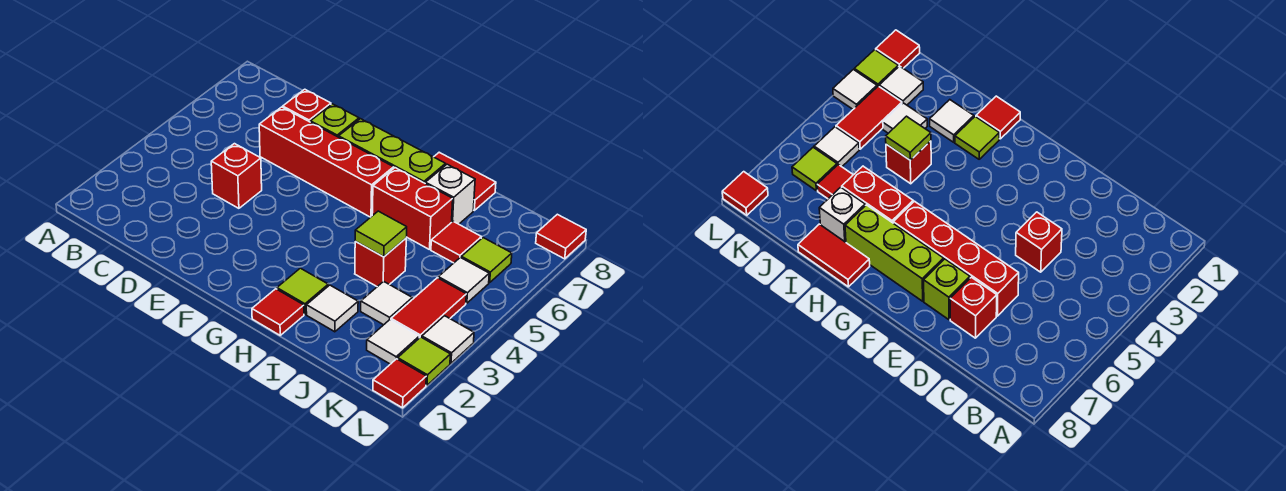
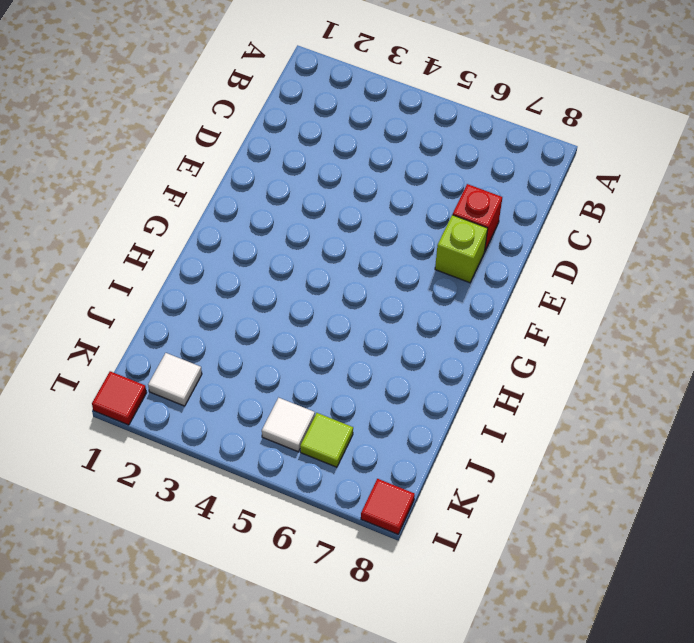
none -> red 1x1 brick [211,144,262,208]
none -> red 1x4 brick [259,107,394,217]
none -> lime 1x3 brick [339,119,446,183]

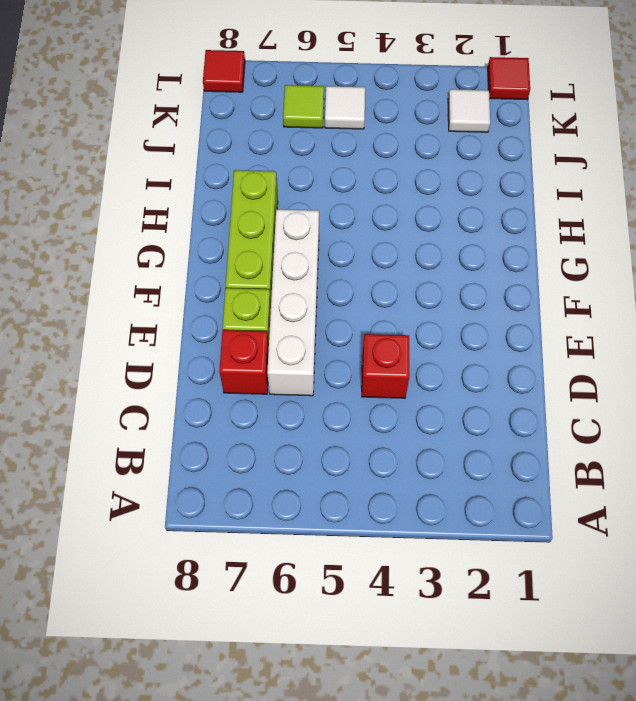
white 1x4 brick [267,209,319,396] -> red 1x4 brick [259,107,394,217]
none -> red 1x1 tile [252,289,304,335]
none -> lime 1x1 tile [277,268,328,314]
none -> red 1x2 brick [372,168,453,250]

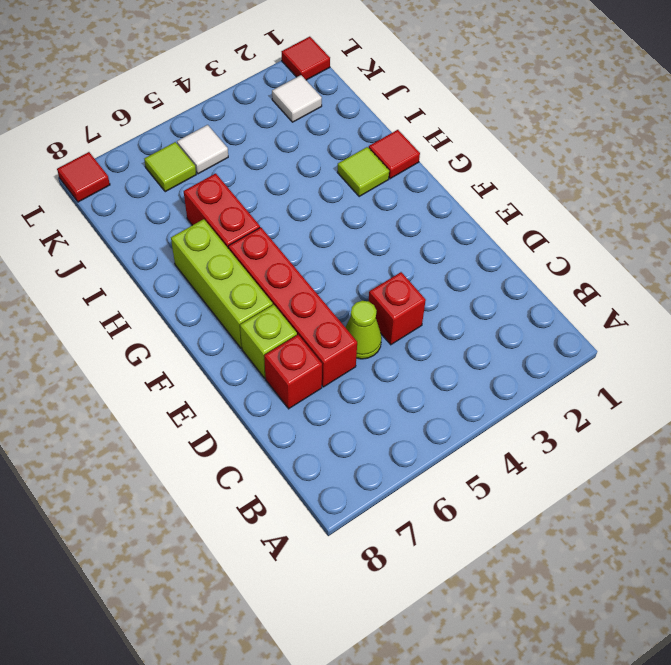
lime 1x1 cone [345,301,382,359] -> none
none -> red 1x2 tile [434,152,496,210]
none -> white 1x1 tile [306,285,358,332]
none -> red 1x1 brick [355,238,406,287]

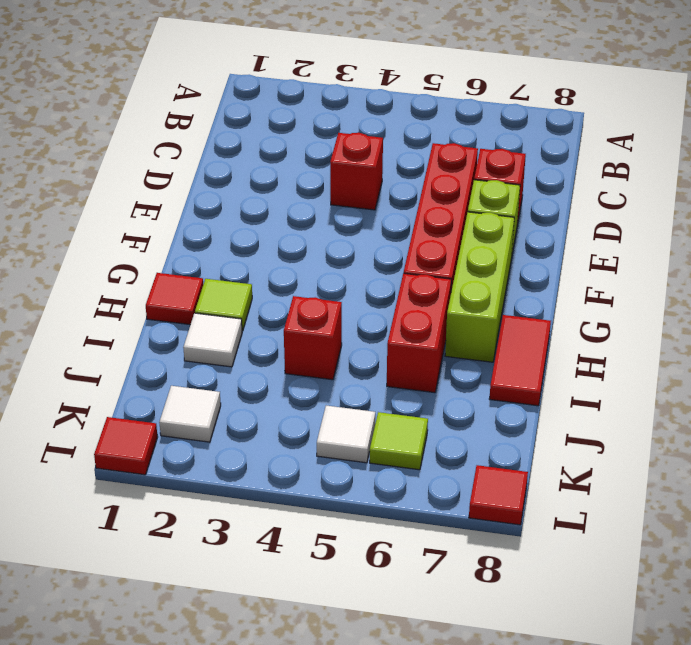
none -> white 1x1 brick [425,164,475,224]
none -> white 1x1 tile [361,281,412,325]
none -> red 1x1 tile [431,221,481,263]

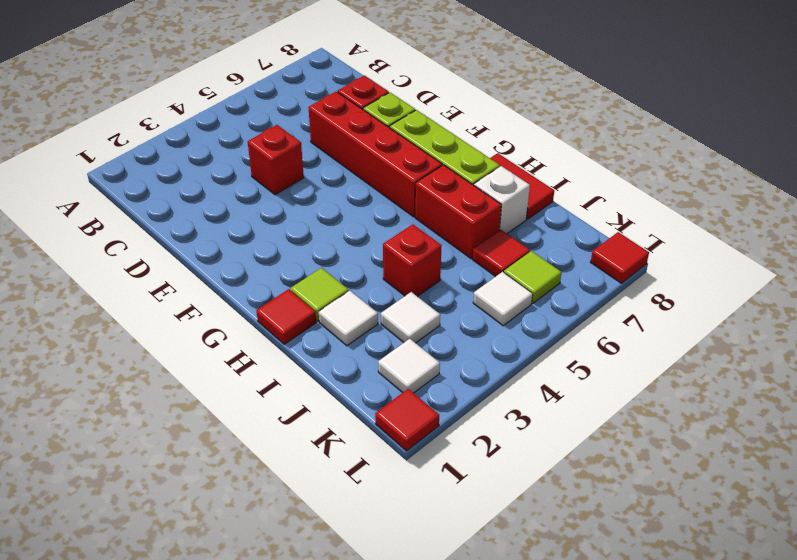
none -> red 1x2 tile [391,278,466,338]
none -> lime 1x1 tile [398,337,450,385]
none -> white 1x1 tile [422,316,474,363]

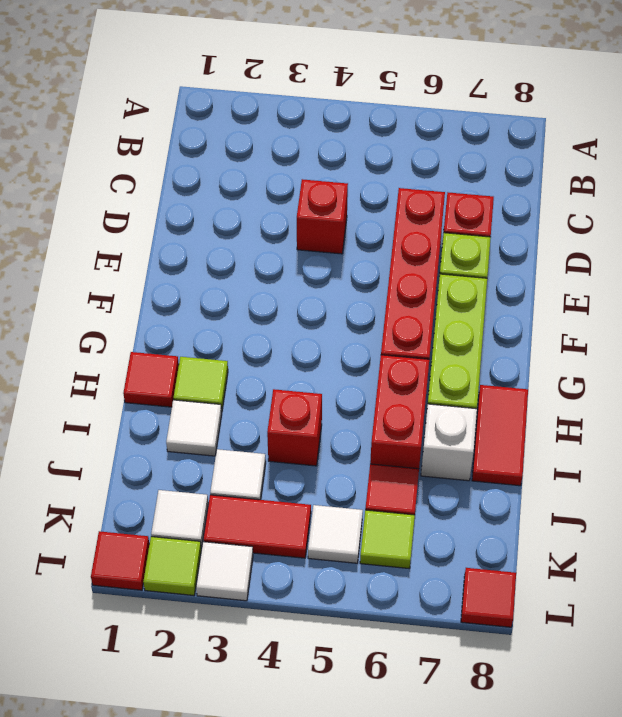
none -> lime 1x1 tile [355,211,407,257]

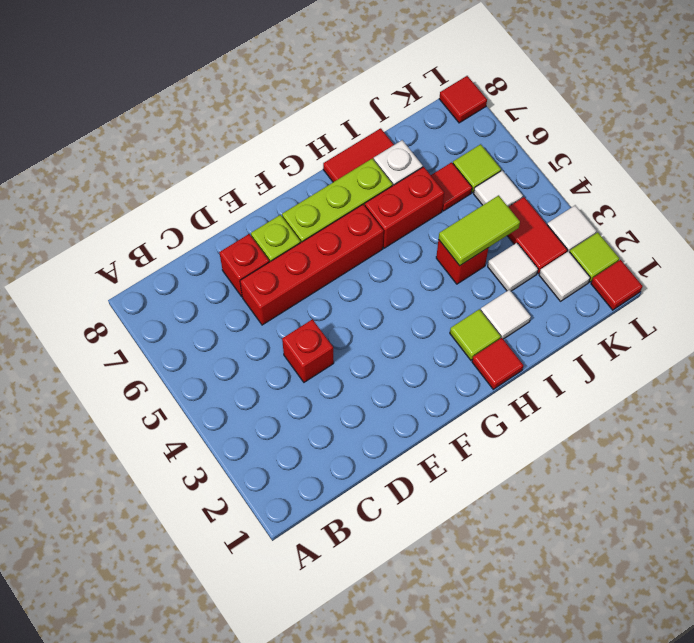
lime 1x2 tile [439,195,520,266] -> lime 1x1 tile [355,211,407,257]

